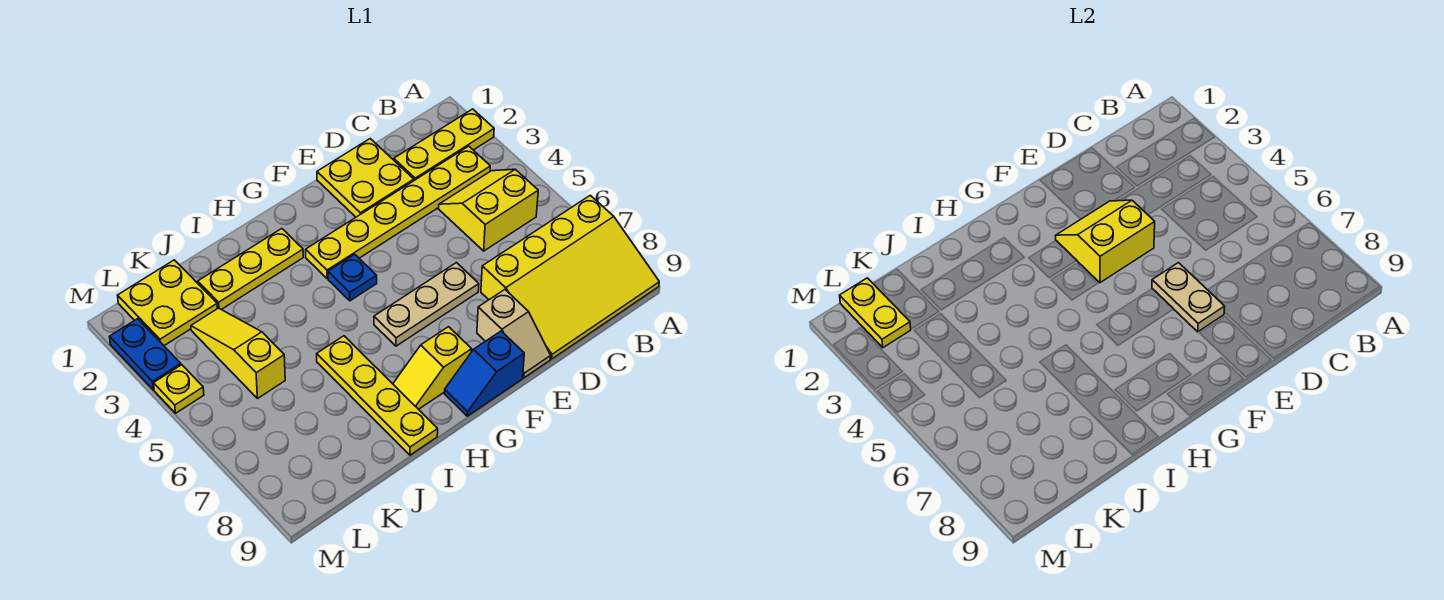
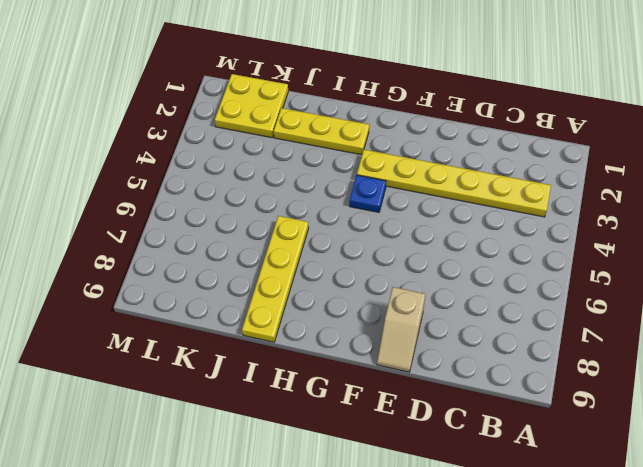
none -> yellow 1x3 plate [394,109,494,180]
none -> yellow 3x4 slope [481,195,659,359]
none -> yellow 2x2 slope [439,169,538,251]

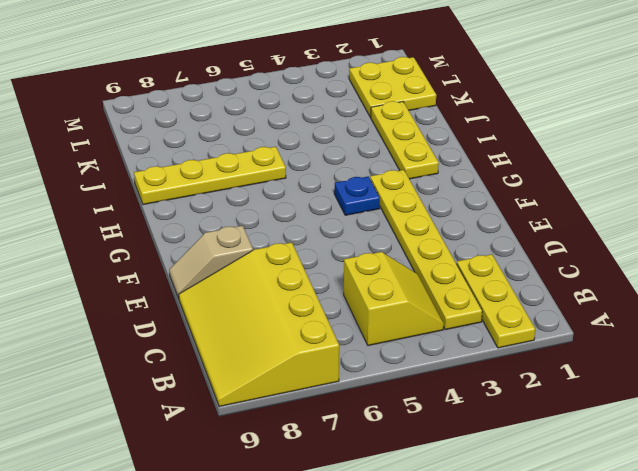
none -> yellow 2x2 plate [317,139,414,217]
none -> tan 1x3 plate [374,263,479,346]
none -> blue 1x2 slope [444,331,524,416]

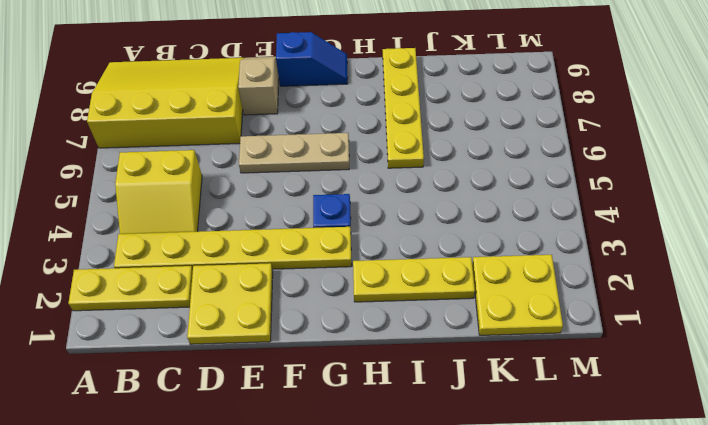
none -> yellow 1x2 slope [393,327,472,409]
none -> yellow 1x3 slope [191,308,285,399]
none -> blue 1x2 plate [110,319,181,390]

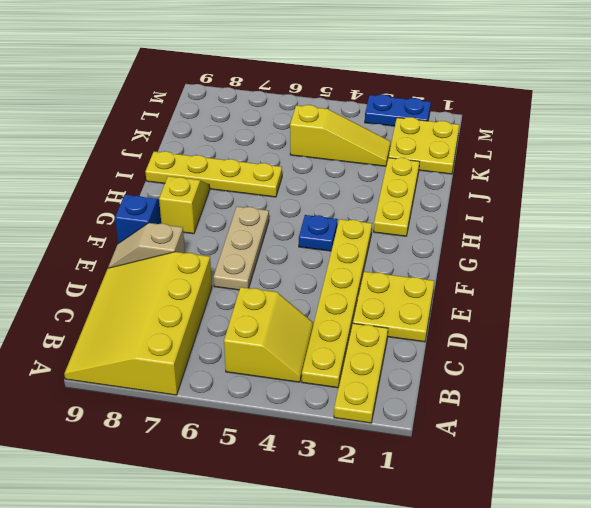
none -> yellow 1x1 plate [154,365,204,413]
none -> yellow 2x2 slope [1056,200,1155,283]
none -> tan 1x2 plate [1152,263,1225,332]

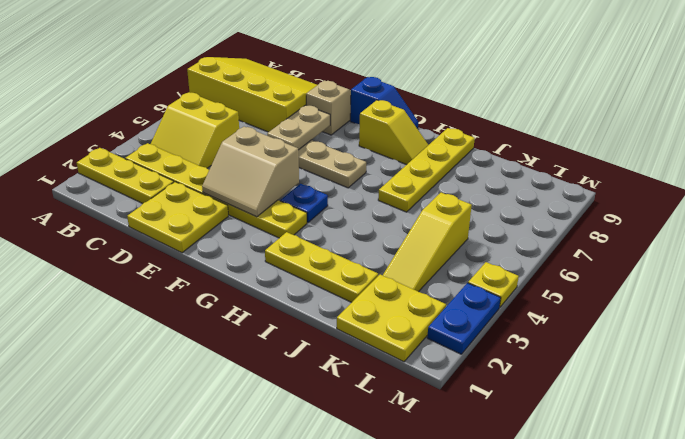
tan 2x2 slope [202,127,299,217] -> yellow 2x2 slope [1056,200,1155,283]
none -> yellow 1x2 plate [840,278,911,348]

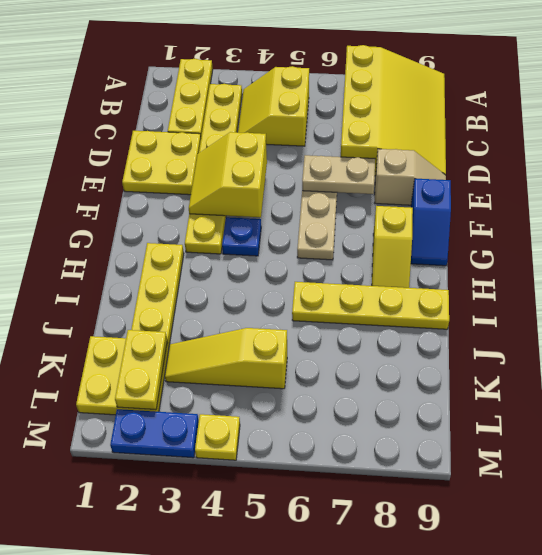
yellow 1x2 plate [115,330,167,410] -> yellow 1x2 plate turned to [840,278,911,348]

